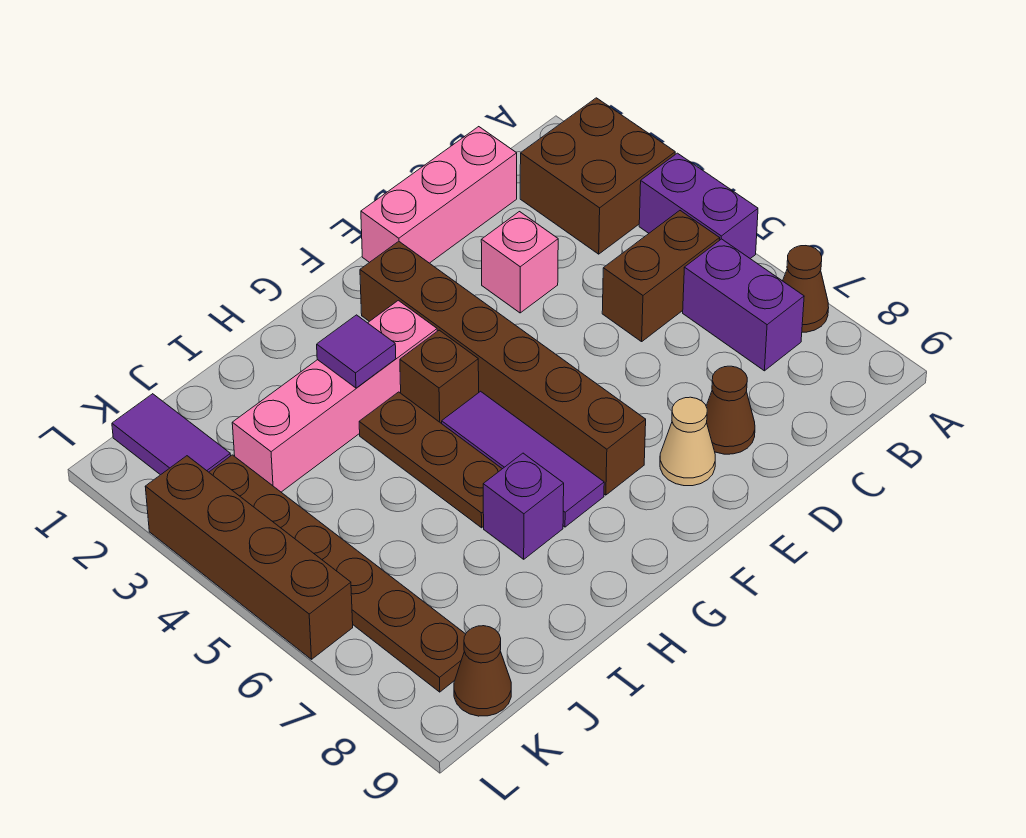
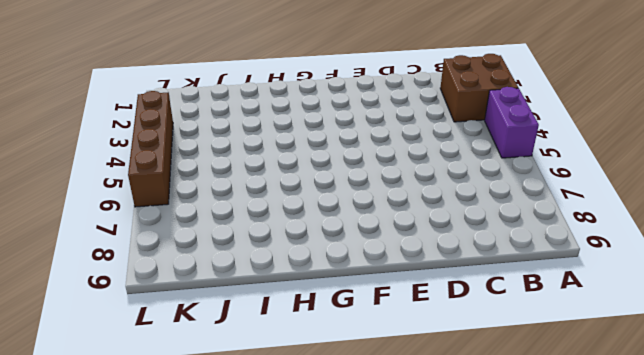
none -> brown 1x1 cone [783,246,829,332]
none -> brown 1x2 brick [602,211,720,342]
none -> purple 1x2 brick [683,239,804,371]

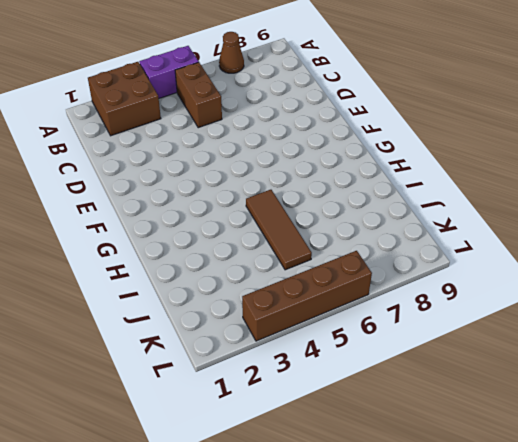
brown 1x3 tile [246,190,312,270] -> brown 1x3 plate [359,392,502,528]
none -> purple 1x2 brick [683,239,804,371]
none -> pink 1x3 brick [361,127,517,263]
none -> pink 1x1 brick [481,212,558,313]

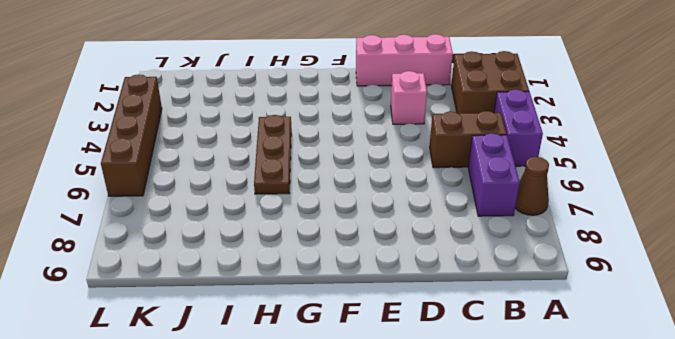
none -> brown 1x1 cone [706,366,755,454]
none -> tan 1x1 cone [660,397,715,486]
none -> brown 1x6 brick [360,241,646,495]

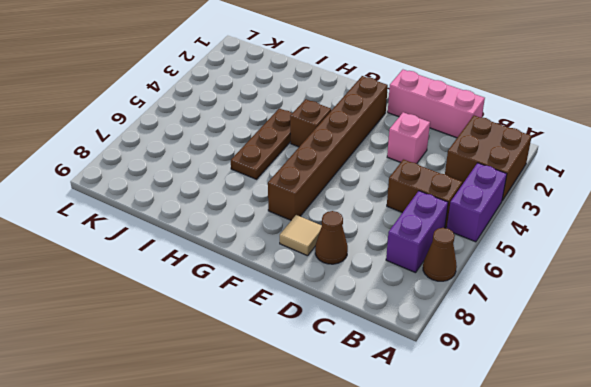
tan 1x1 tile [280,215,322,256] -> tan 1x1 cone [660,397,715,486]
none -> pink 1x4 brick [232,300,437,492]
none -> purple 1x3 tile [442,391,604,527]
none -> purple 1x1 brick [483,453,564,559]

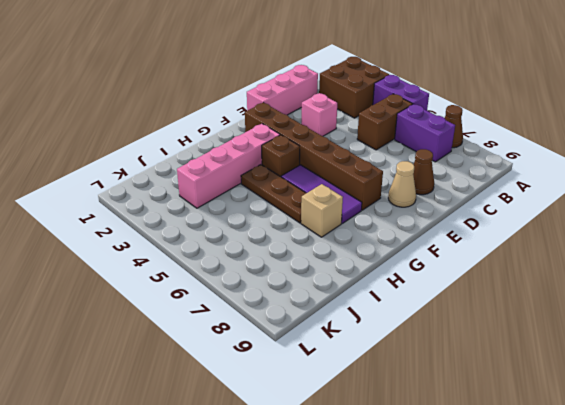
tan 1x1 brick [301,184,343,237] -> purple 1x1 brick [483,453,564,559]
none -> purple 1x2 tile [112,394,231,475]
none -> brown 1x6 plate [209,455,466,692]
none -> brown 1x1 cone [454,626,511,716]

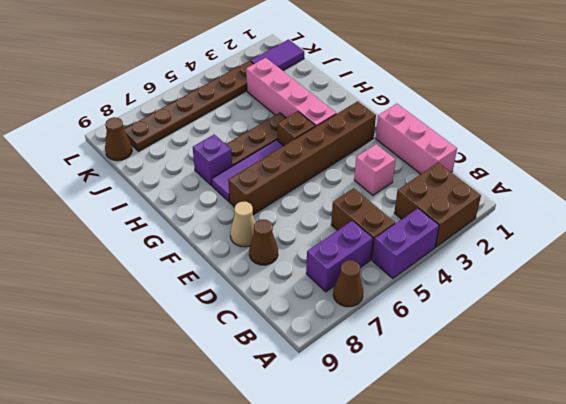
none -> brown 1x4 brick [145,456,353,659]
none -> purple 1x1 tile [317,315,396,388]

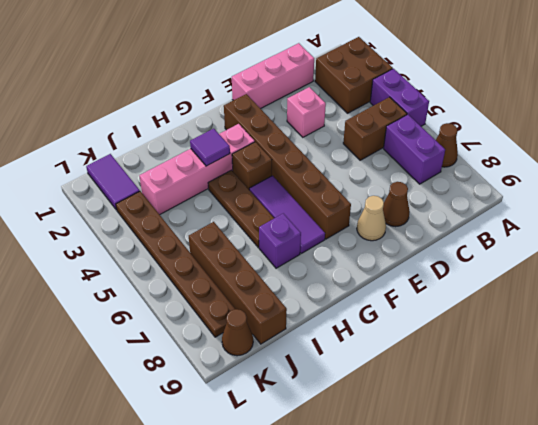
brown 1x4 brick [189,222,287,344] -> brown 1x4 brick moved to [145,456,353,659]

